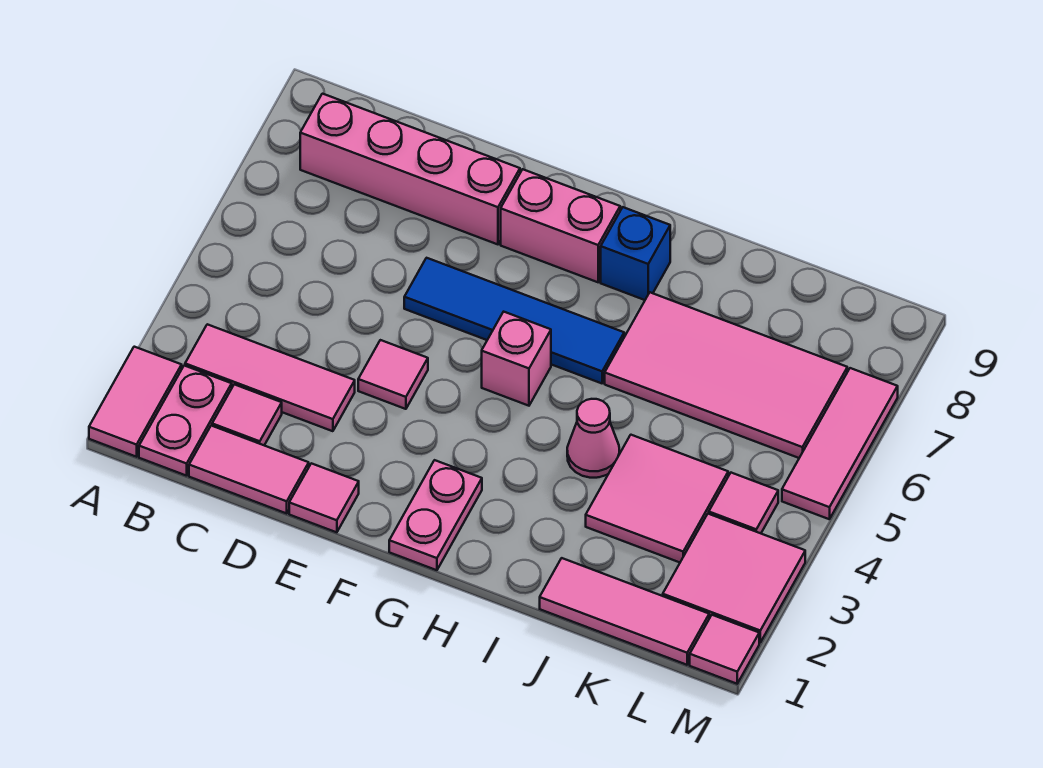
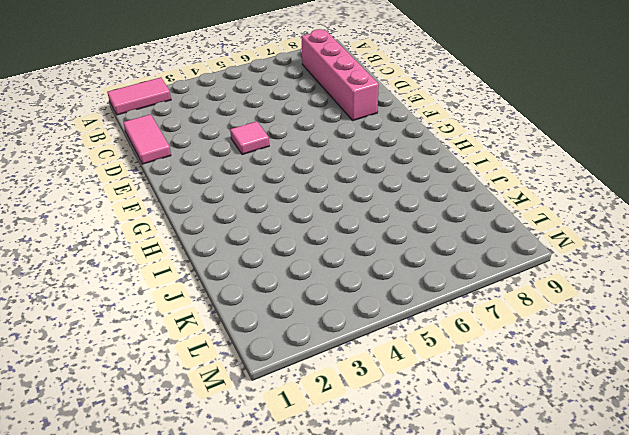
none -> pink 1x2 plate [139,366,232,476]
none -> pink 1x3 tile [185,324,355,431]
none -> pink 1x1 tile [212,384,282,445]

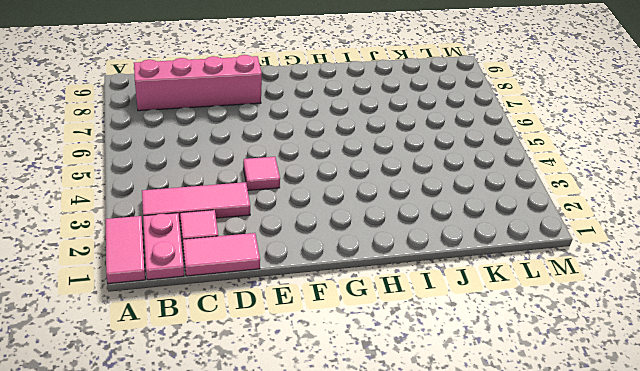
none -> pink 1x1 tile [289,463,359,532]
none -> blue 1x4 tile [404,258,624,383]
none -> pink 1x2 brick [501,169,620,282]

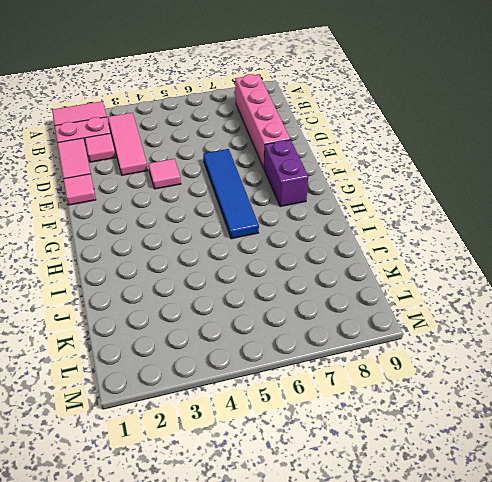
purple 1x2 brick [264,140,308,207] -> pink 1x2 brick [501,169,620,282]
none -> pink 1x2 plate [389,460,482,570]
none -> pink 1x1 brick [482,312,551,406]
none -> blue 1x1 brick [601,207,670,300]

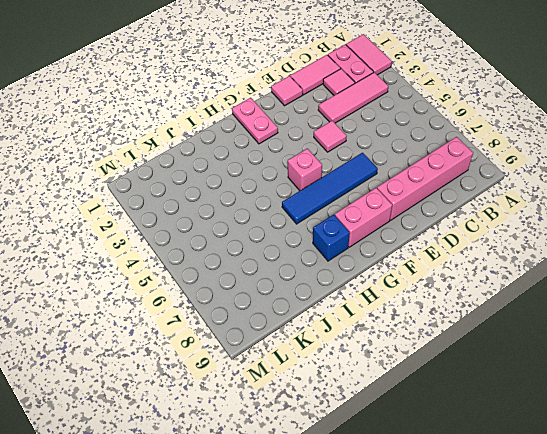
none -> pink 1x1 cone [567,399,619,478]
none -> pink 2x4 tile [605,292,847,458]
none -> pink 1x3 tile [540,558,709,665]

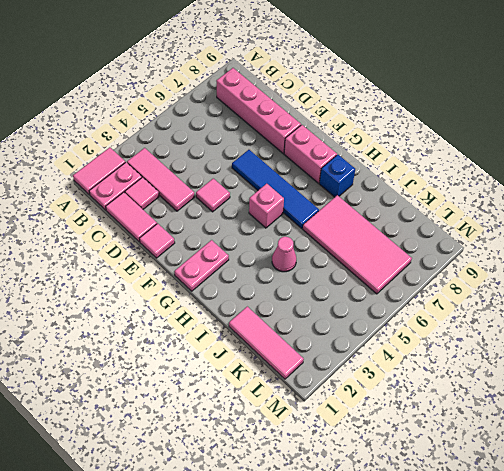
none -> pink 2x2 tile [586,435,728,562]
none -> pink 2x2 tile [663,514,805,643]
none -> pink 1x1 tile [709,473,778,533]

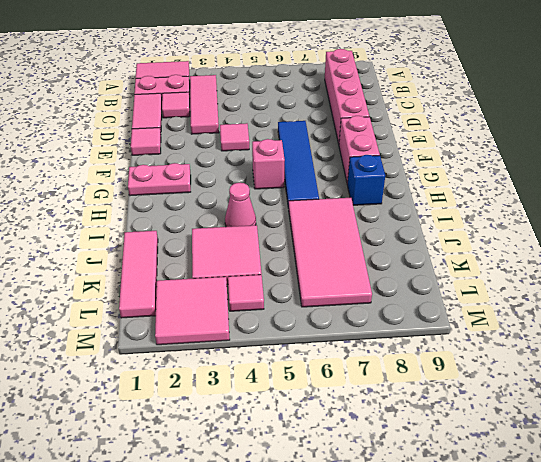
none -> pink 1x1 tile [690,615,759,684]
none -> pink 1x3 tile [782,368,898,519]

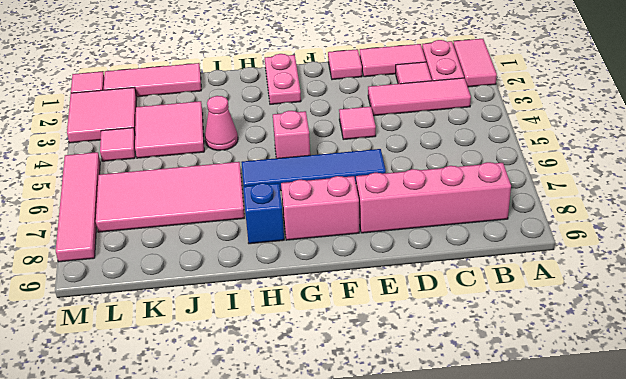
pink 1x4 tile [56,152,100,262] -> pink 1x3 tile [782,368,898,519]

